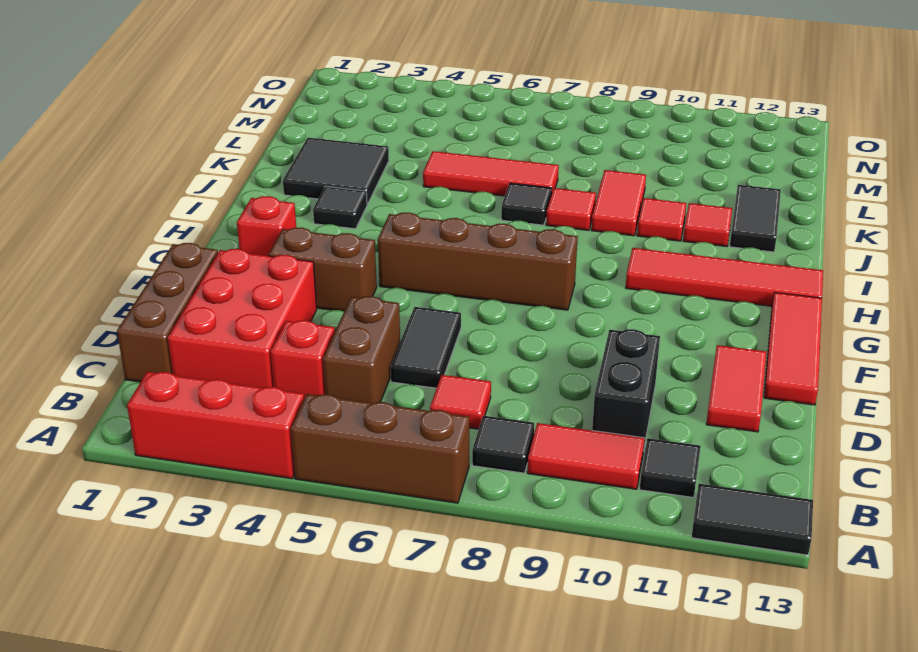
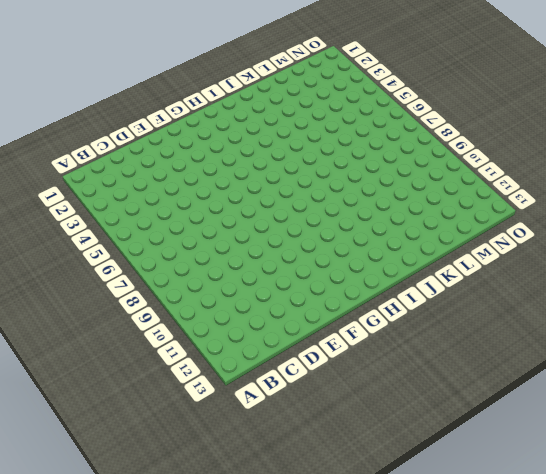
none -> red 1x3 brick [127,372,304,479]
none -> brown 1x3 brick [291,394,469,503]
none -> black 1x2 tile [691,484,813,555]

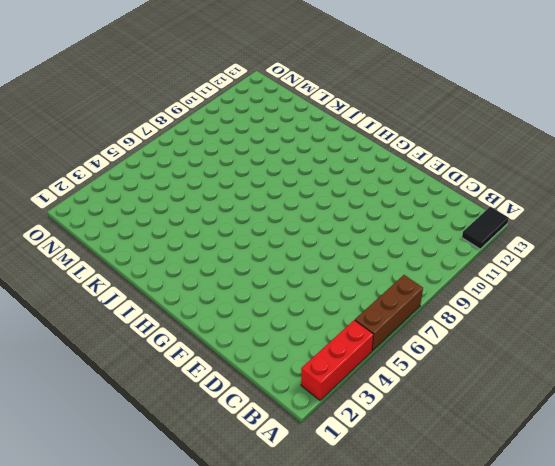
none -> black 1x1 tile [472,416,534,473]
none -> red 1x2 tile [527,423,645,489]
none -> black 1x1 tile [640,438,701,498]

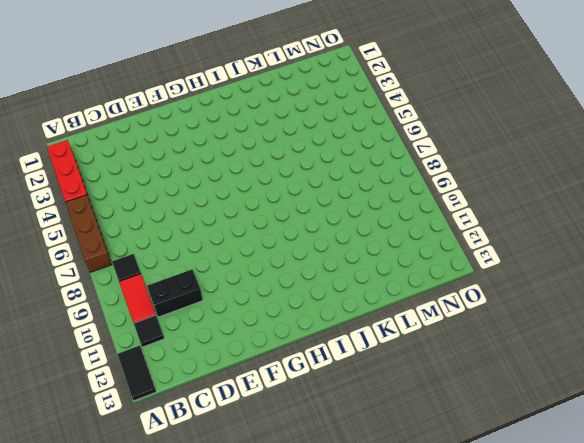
none -> brown 1x3 brick [117,243,218,382]
none -> red 2x3 brick [168,249,317,388]
none -> red 1x1 brick [271,320,335,398]

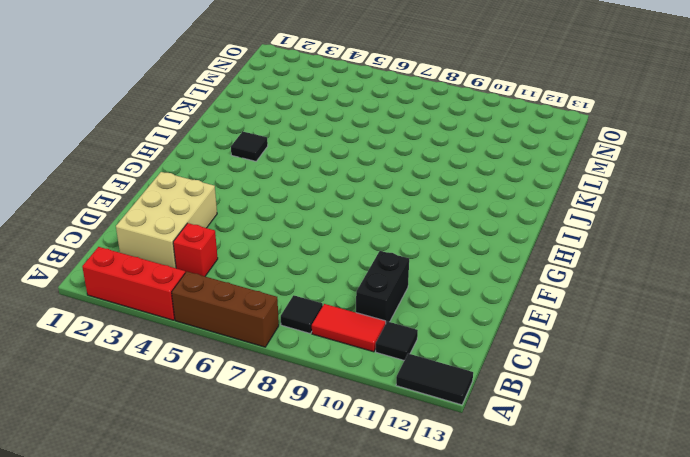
tan 2x3 brick [116,172,217,268] -> red 2x3 brick [168,249,317,388]
none -> brown 1x3 brick [117,243,218,382]
none -> brown 1x2 brick [323,296,400,403]
none -> red 1x1 tile [430,375,491,429]

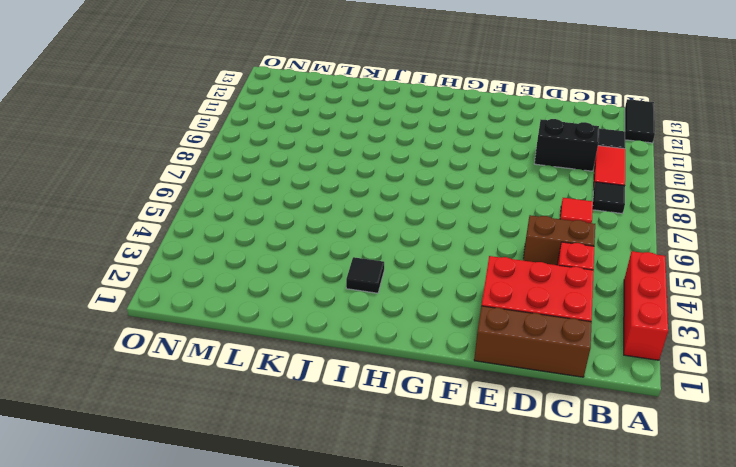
none -> brown 1x3 brick [291,394,469,503]
none -> black 1x2 tile [391,307,461,388]
none -> red 1x2 tile [706,345,766,432]

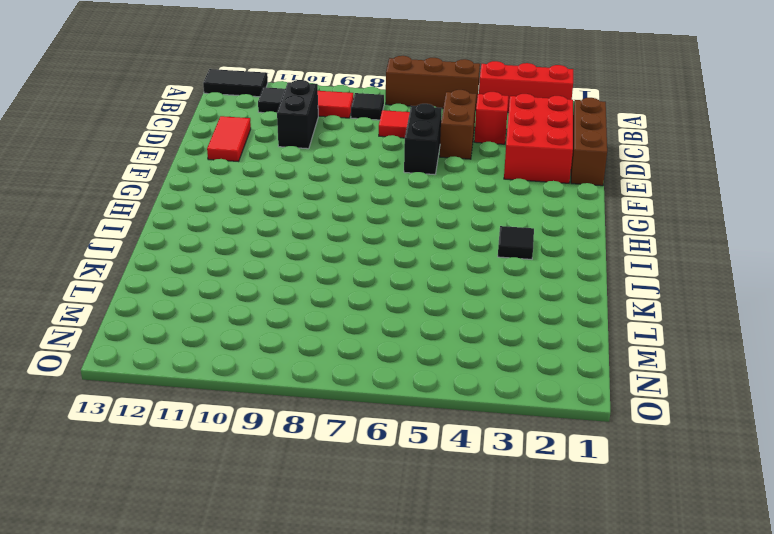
black 1x2 brick [404,104,442,175] -> black 1x2 tile [391,307,461,388]
none -> red 1x3 tile [764,292,822,405]
none -> brown 1x2 brick [268,227,377,311]
none -> red 1x1 brick [237,196,296,256]

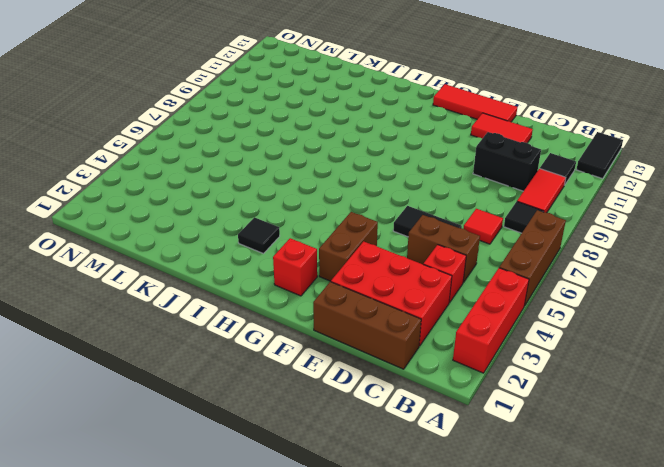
none -> brown 1x4 brick [378,213,578,310]
none -> red 1x4 tile [626,248,823,306]
none -> black 2x2 tile [283,138,389,205]

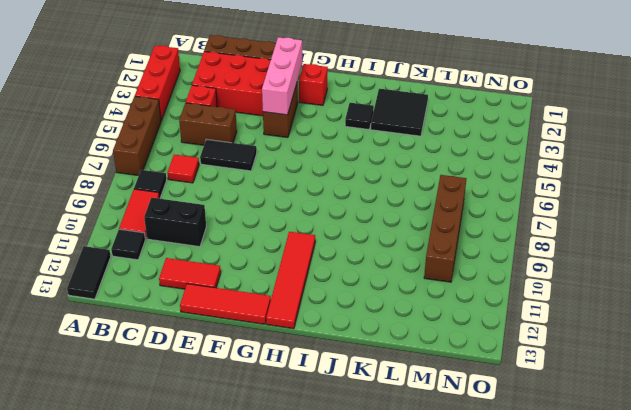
pink 1x3 brick [262,37,302,115] -> none
brown 1x4 brick [424,175,466,282] -> brown 1x4 brick moved to [378,213,578,310]
none -> black 1x1 tile [501,183,552,225]
none -> red 1x1 tile [546,188,596,230]
none -> red 1x2 tile [591,170,646,236]

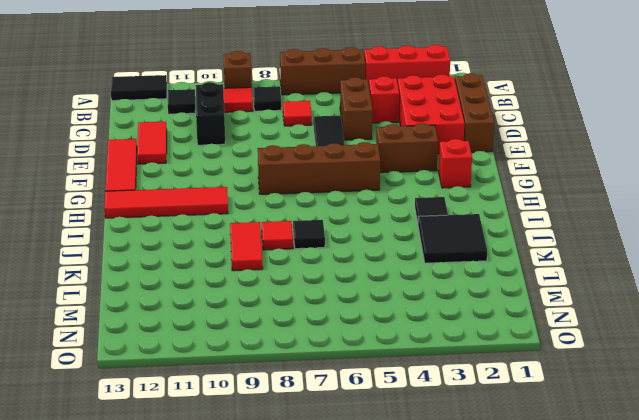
brown 1x1 brick [223,51,252,88] -> none
none -> red 1x1 tile [637,198,686,241]
none -> red 1x1 tile [683,203,732,247]
none -> black 1x2 tile [730,185,781,252]

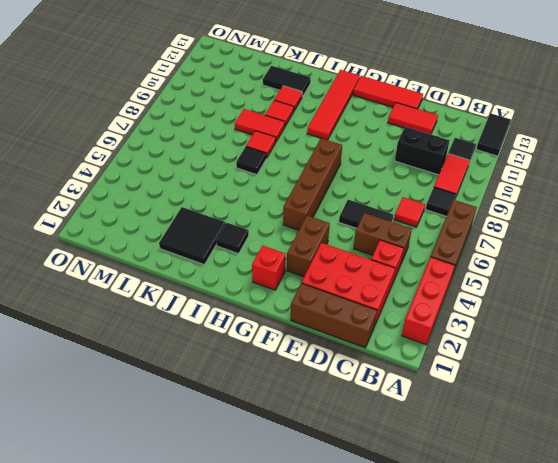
none -> red 1x3 tile [423,151,559,196]

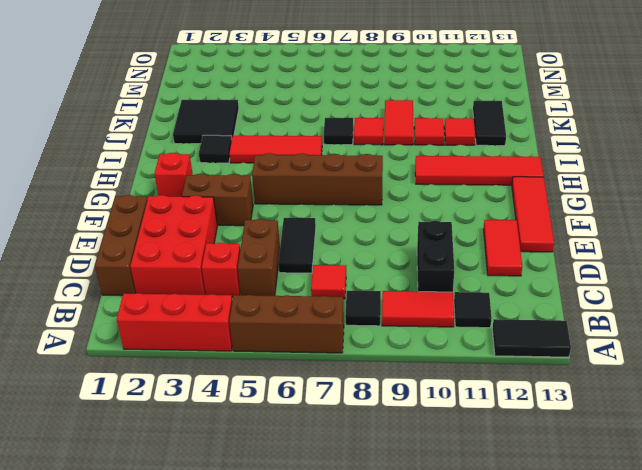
red 1x3 tile [229,136,322,163] -> red 1x3 tile moved to [423,151,559,196]

